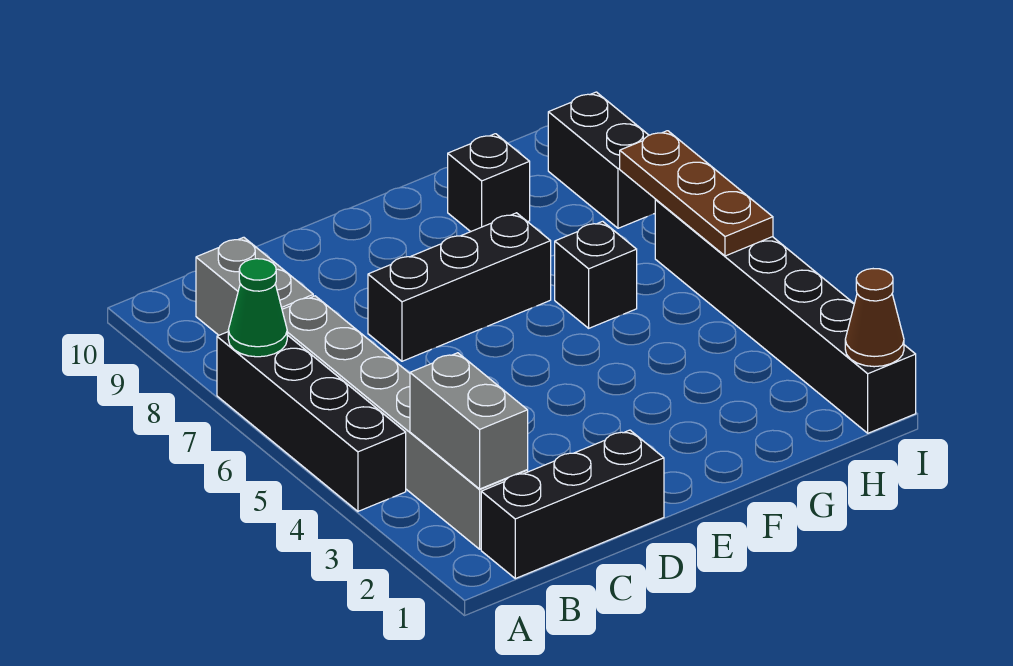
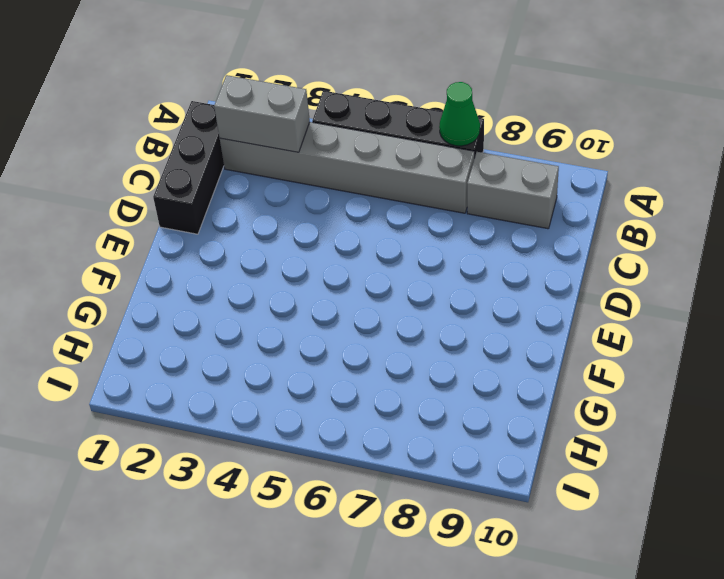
none -> black 1x3 brick [368,213,551,361]
none -> black 1x1 brick [555,221,637,328]
none -> black 1x1 brick [448,134,530,232]

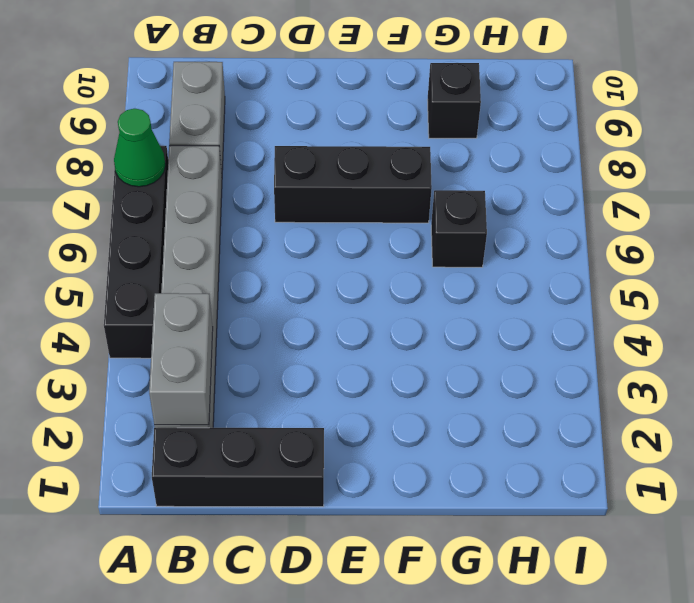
none -> black 1x6 brick [655,200,916,433]
none -> black 1x2 brick [548,92,656,228]
none -> brown 1x1 cone [845,269,904,367]

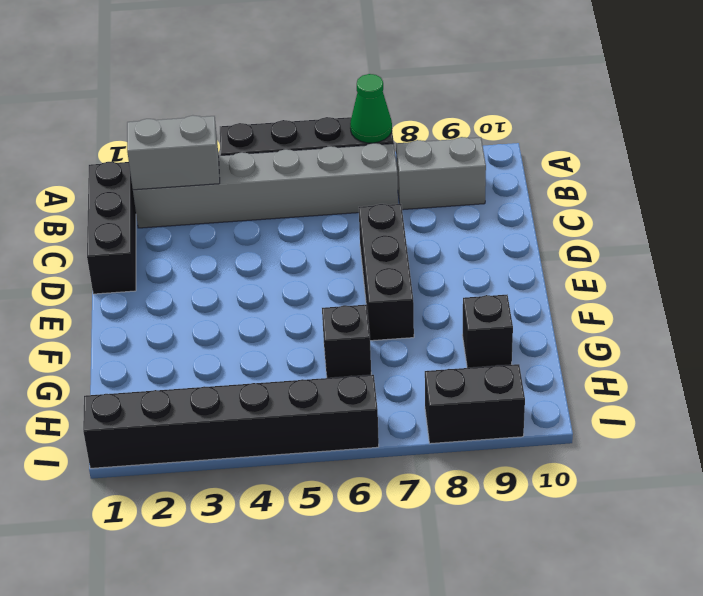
none -> brown 1x1 cone [845,269,904,367]
none -> brown 1x3 plate [620,131,773,256]

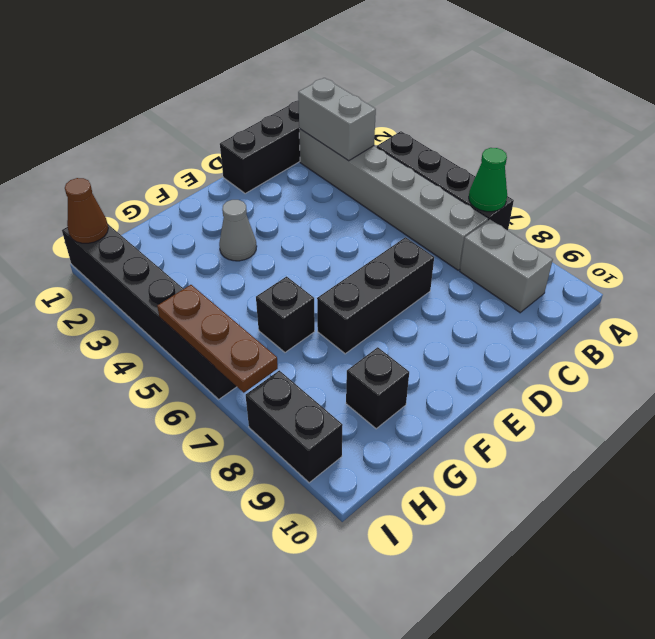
grey 1x1 cone [219,200,257,261] -> none

